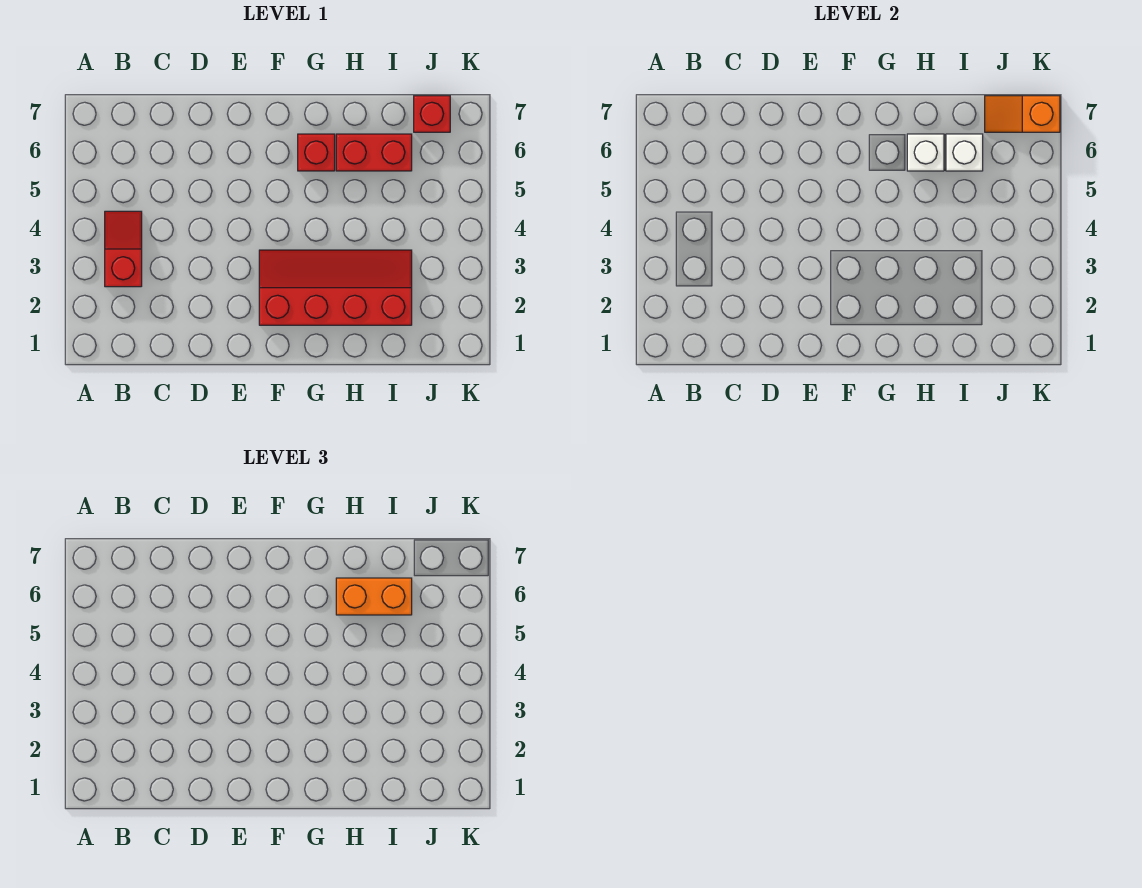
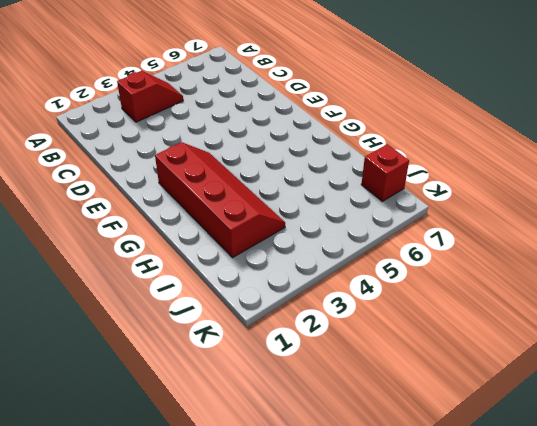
none -> red 1x1 brick [298,134,335,171]
none -> red 1x2 brick [336,134,412,171]

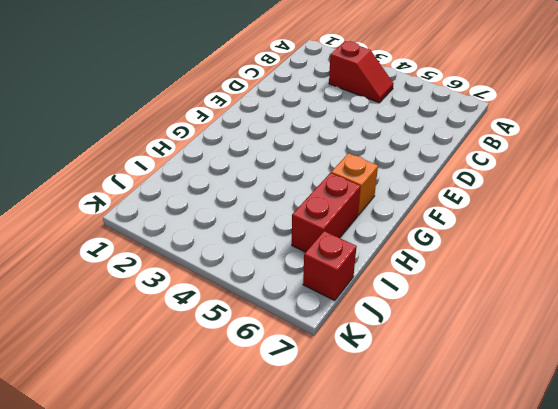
orange 1x1 brick [331,153,378,215] -> red 1x1 brick [298,134,335,171]
none -> red 2x4 slope [259,250,412,325]
none -> white 1x1 brick [907,134,944,171]

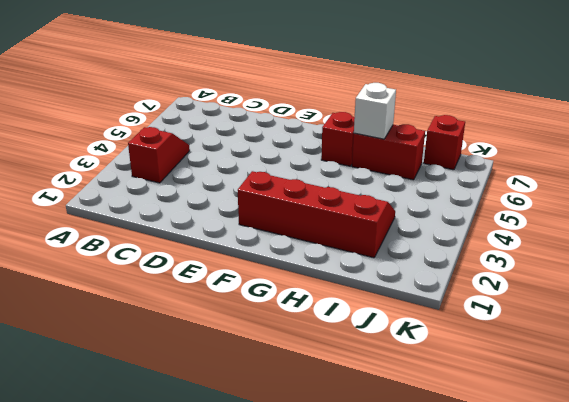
none -> white 1x1 brick [946,134,983,171]
none -> orange 1x2 slope [985,96,1060,132]

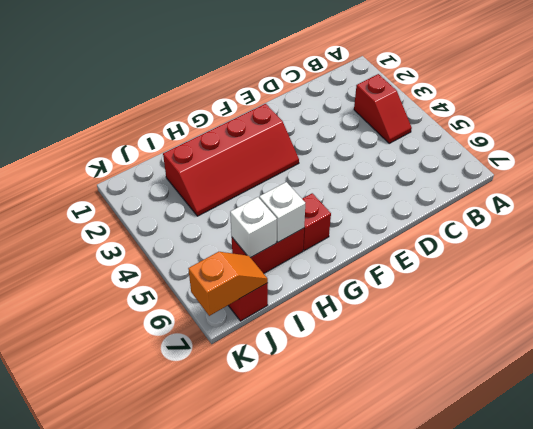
none -> orange 1x2 brick [336,578,412,615]

